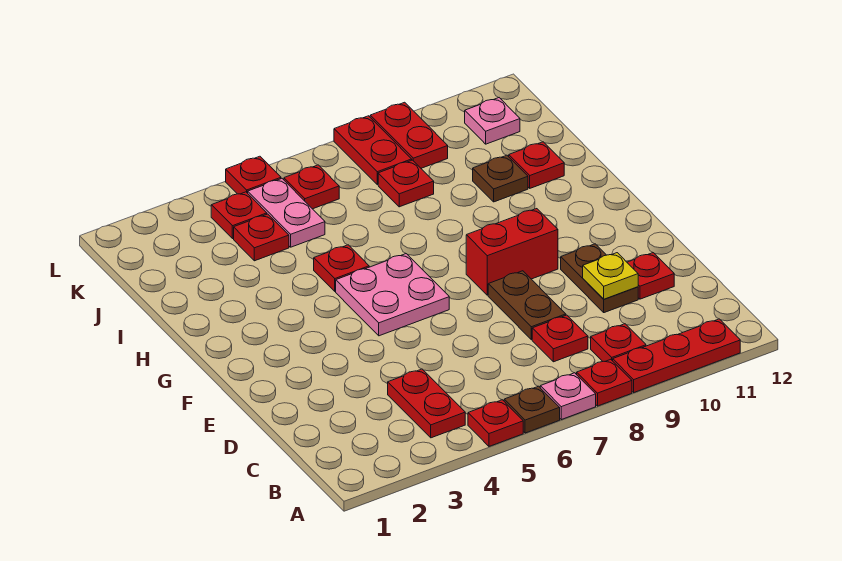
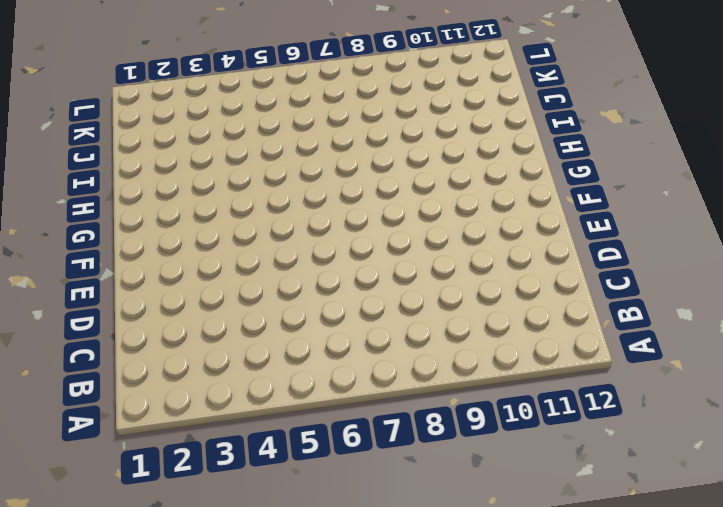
none -> red 1x1 plate [468,400,523,446]
none -> brown 1x1 plate [504,386,560,433]
none -> pink 1x1 plate [540,373,596,420]

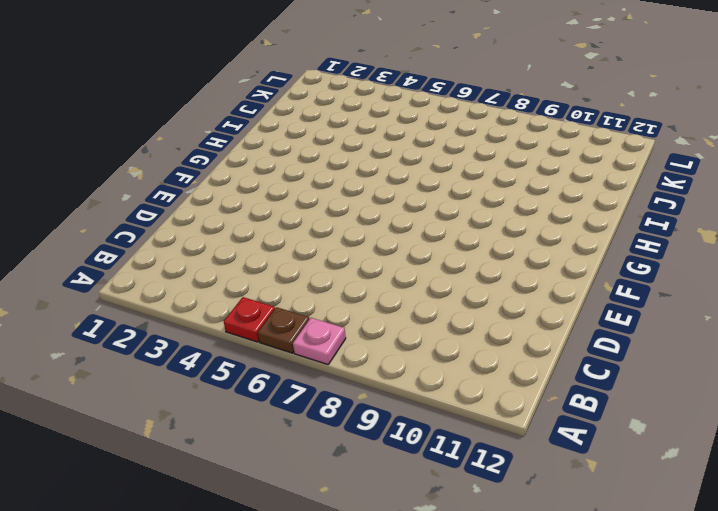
none -> red 1x1 plate [577,359,632,406]
none -> red 1x3 plate [613,319,740,392]
none -> red 1x2 plate [388,369,465,438]

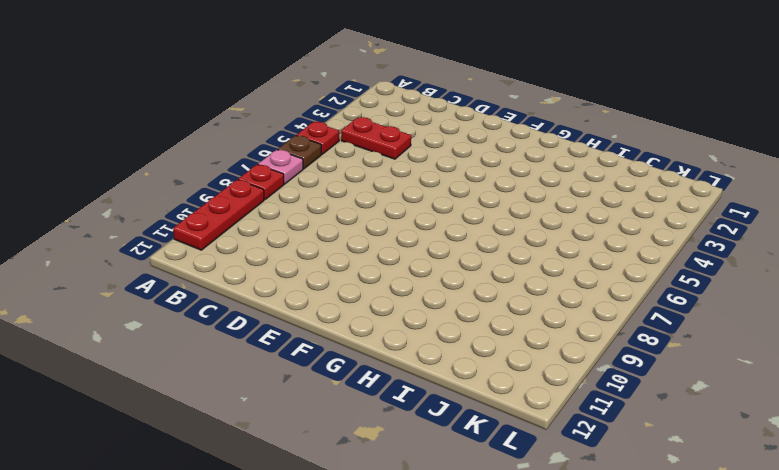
none -> red 1x1 plate [591,324,646,361]
none -> red 1x1 plate [532,315,588,362]
none -> brown 1x2 plate [488,271,566,340]

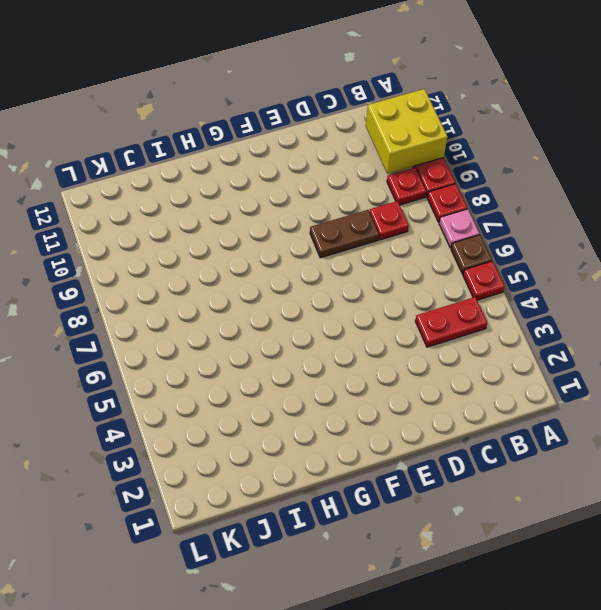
yellow 2x2 brick [366,89,447,174] -> none
none -> brown 1x2 plate [561,244,638,313]
none -> red 1x1 plate [627,253,674,299]
none -> pink 2x2 plate [336,254,449,336]

